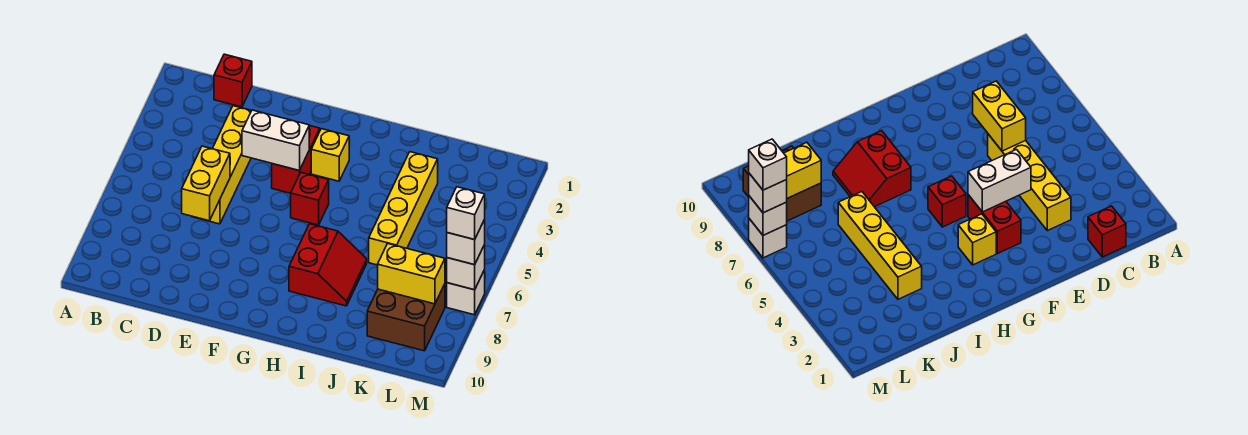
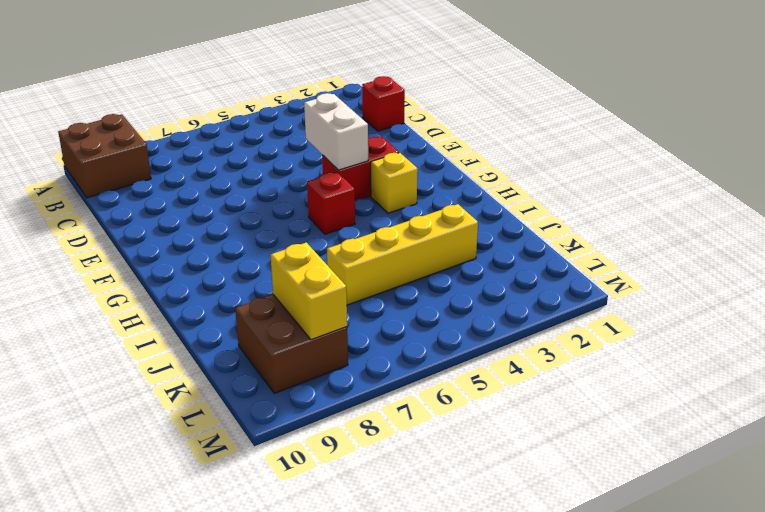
brown 2x2 brick [58,114,151,198] -> none
none -> yellow 1x4 brick [192,106,252,224]
none -> red 2x2 slope [289,224,367,306]
none -> white 1x1 brick [447,270,485,315]

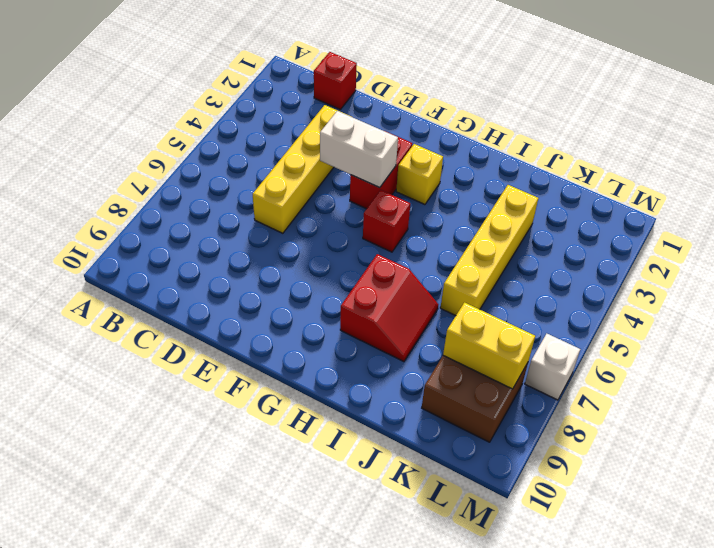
none -> yellow 1x2 brick [182,146,230,221]
none -> white 1x1 brick [447,245,485,290]
none -> white 1x1 brick [447,220,485,265]

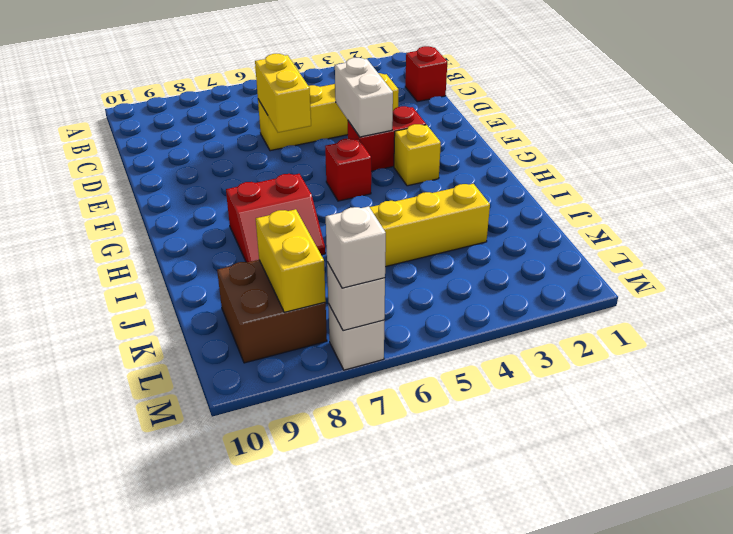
yellow 1x2 brick [255,54,311,132] -> yellow 1x2 brick turned to [182,146,230,221]
none -> white 1x1 brick [447,187,485,240]

